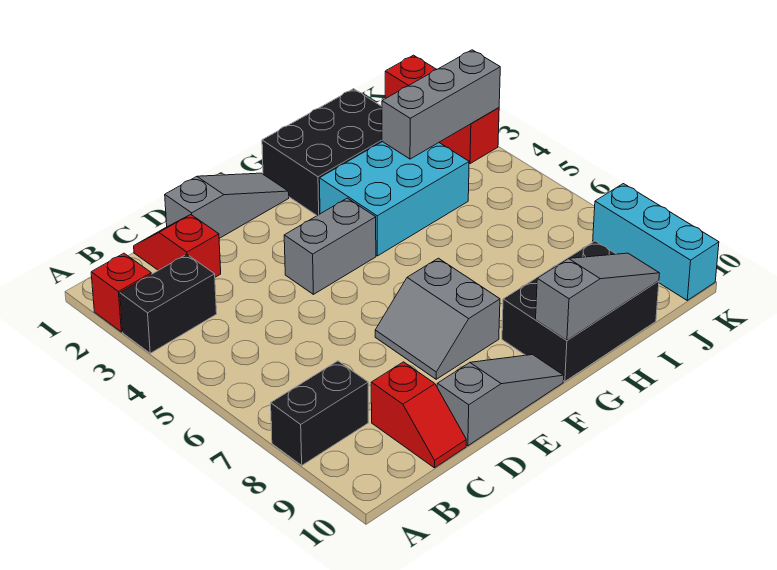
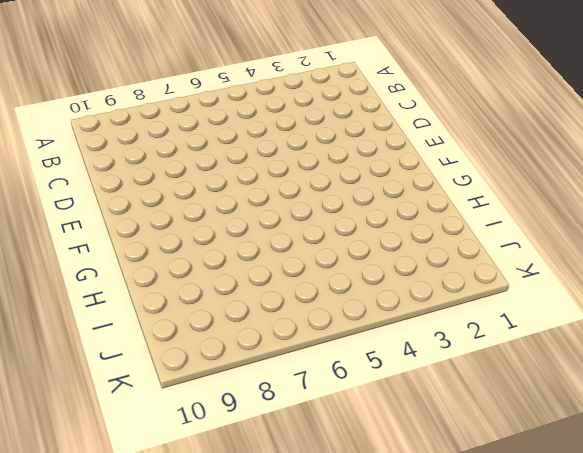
none -> red 1x1 brick [91,253,151,332]
none -> black 1x2 brick [120,254,217,353]
none -> black 1x2 brick [271,361,368,465]

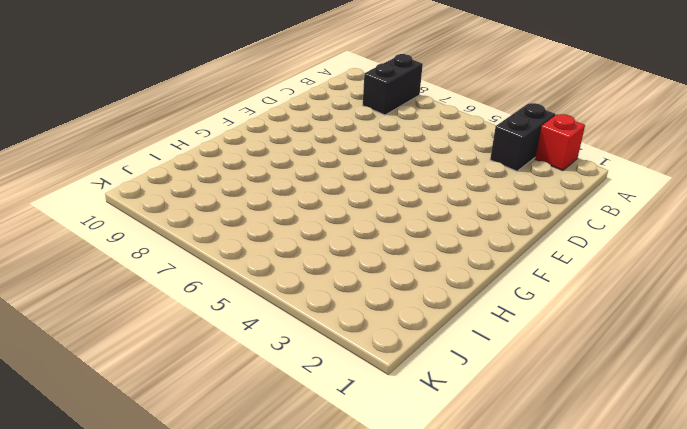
none -> red 1x2 slope [134,215,221,277]
none -> red 1x2 slope [371,362,466,468]
none -> grey 1x3 slope [165,173,289,238]

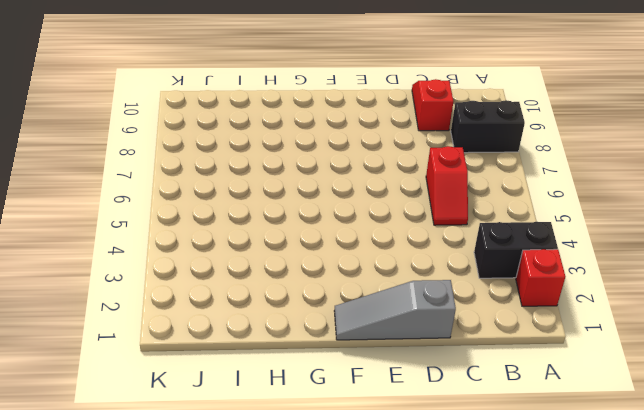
red 1x2 slope [426,146,468,225] -> red 1x2 slope moved to [134,215,221,277]
none -> grey 1x3 slope [437,355,564,446]
none -> grey 1x2 brick [284,198,376,294]
none -> grey 2x2 slope [375,258,500,379]

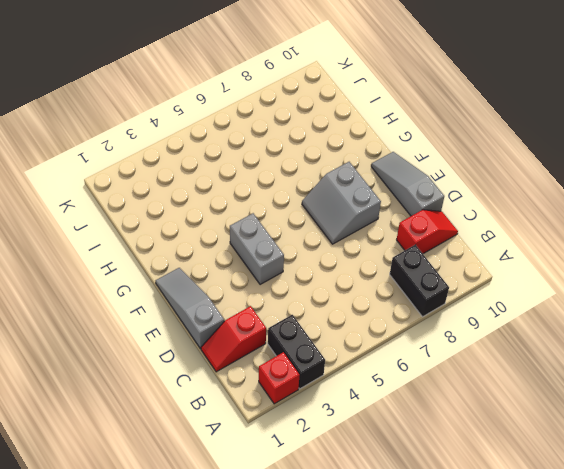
grey 2x2 slope [302,162,381,244] -> grey 2x2 slope turned to [375,258,500,379]
none -> black 2x3 brick [262,89,382,215]
none -> cyan 2x3 brick [319,142,469,256]
none -> black 2x3 brick [502,241,659,381]

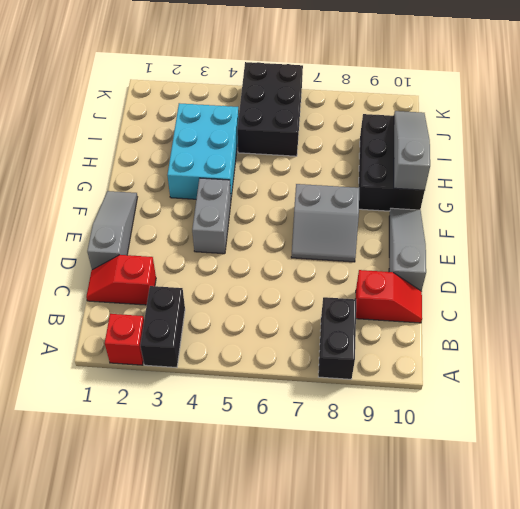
black 2x3 brick [237,62,303,156] -> black 2x3 brick moved to [262,89,382,215]
none -> red 1x3 brick [385,55,499,164]
none -> cyan 1x3 brick [593,184,719,300]
none -> grey 1x3 brick [382,50,500,159]

